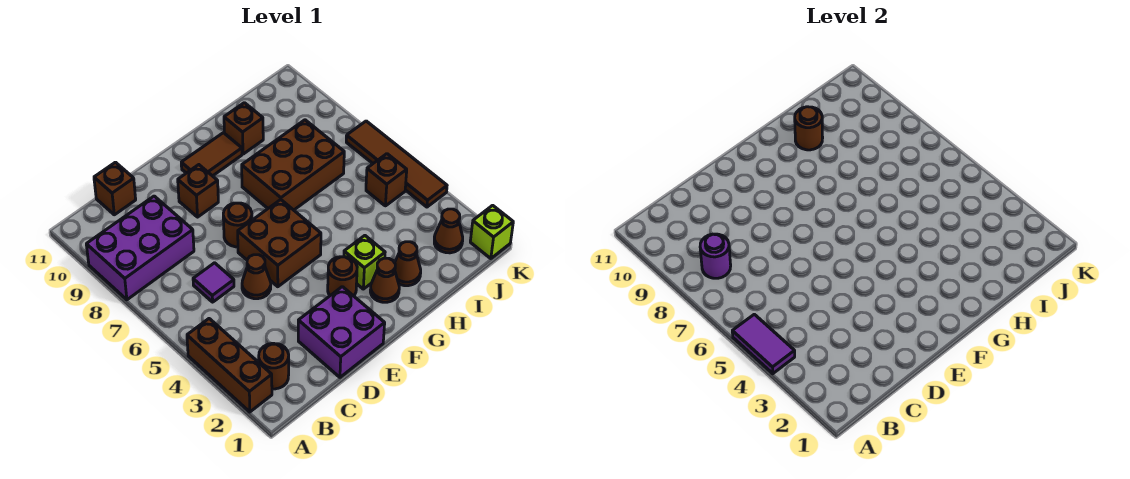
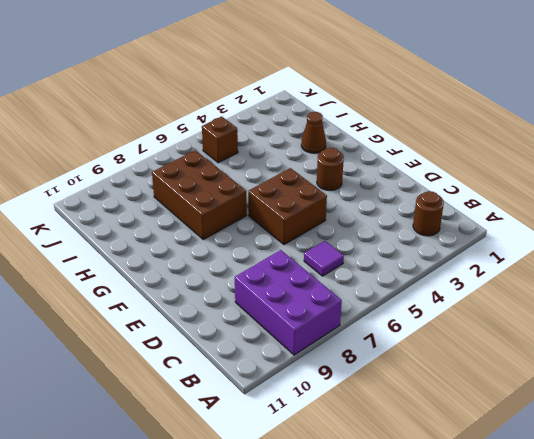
none -> brown 1x3 brick [187,319,272,412]
none -> brown 1x1 brick [94,162,136,215]
none -> purple 2x2 brick [298,287,385,377]

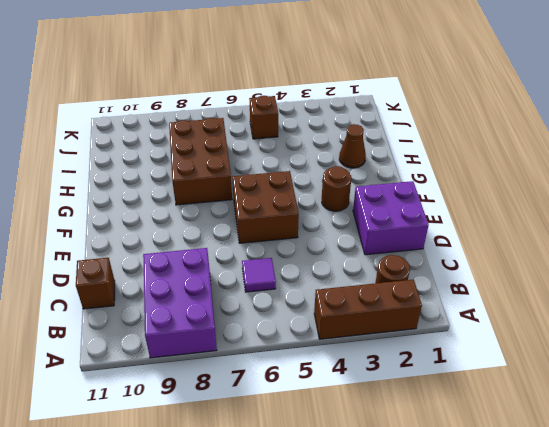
none -> brown 1x1 cone [242,255,271,299]
none -> brown 1x1 round brick [223,203,252,247]
none -> brown 1x1 brick [178,165,218,217]

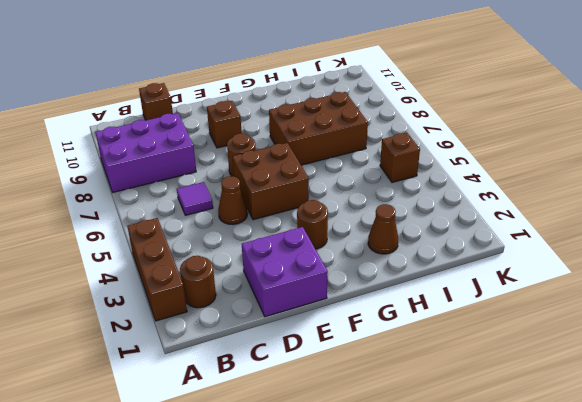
none -> brown 1x2 tile [181,133,242,176]
none -> brown 1x1 cone [370,258,399,302]
none -> lime 1x1 brick [344,236,385,289]

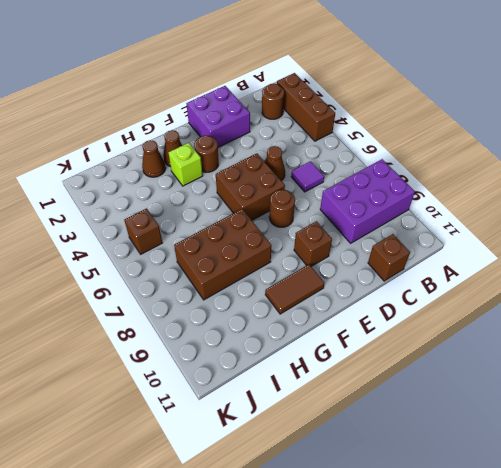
none -> brown 1x1 brick [224,103,263,154]
none -> brown 1x1 cone [434,209,463,253]
none -> lime 1x1 brick [470,205,513,259]

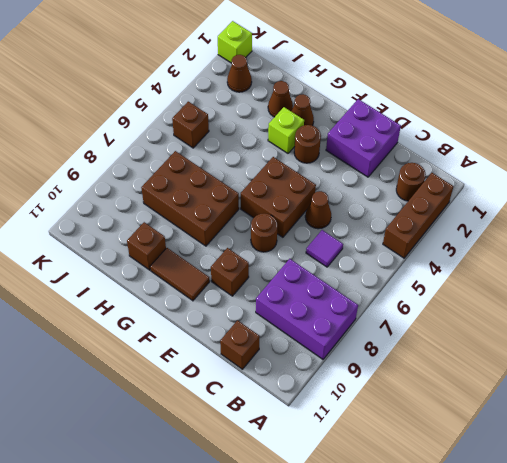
none -> brown 1x4 tile [346,121,447,207]
none -> purple 1x2 tile [732,314,795,374]
none -> purple 1x1 round brick [700,234,731,278]

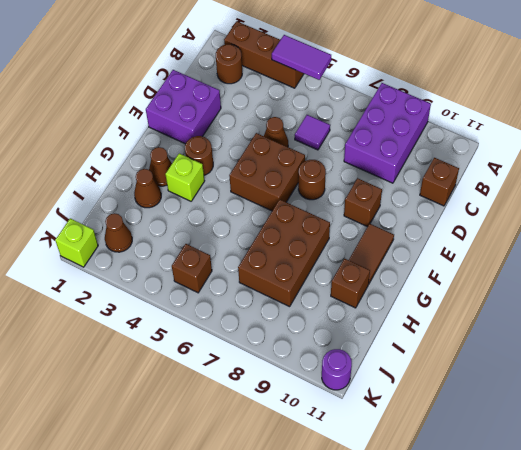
purple 1x1 round brick [322,349,352,390] -> purple 1x1 round brick moved to [700,234,731,278]
none -> brown 1x4 tile [346,121,447,207]
none -> brown 1x1 round brick [795,107,823,150]

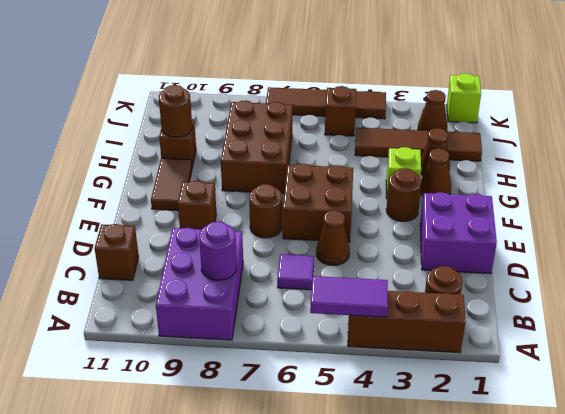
brown 1x4 tile [355,128,482,161] -> none

